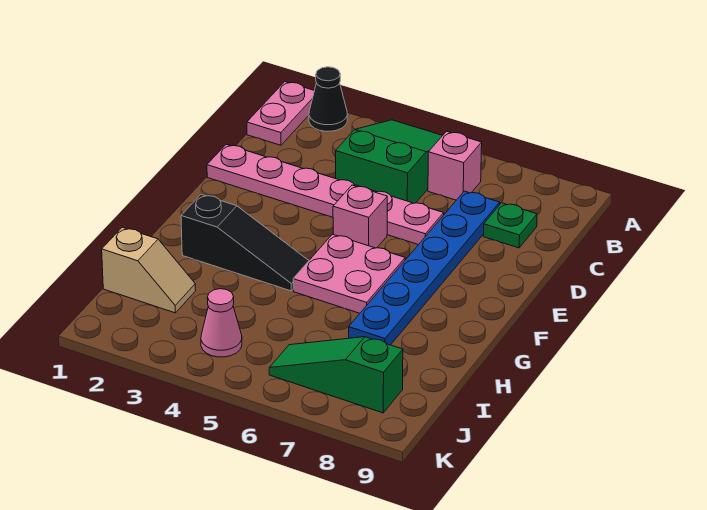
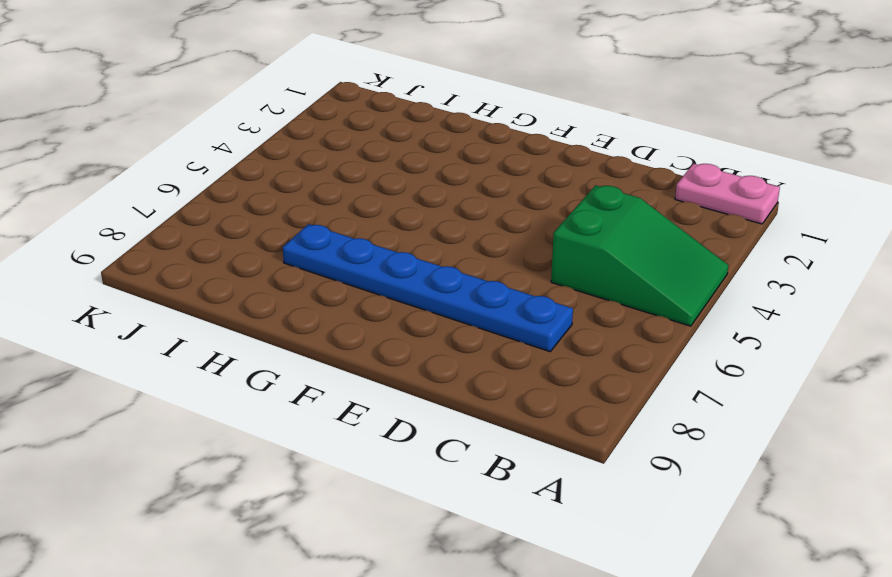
none -> black 1x1 cone [309,67,347,131]
none -> pink 1x1 brick [428,131,482,200]
none -> green 1x1 plate [483,203,537,248]

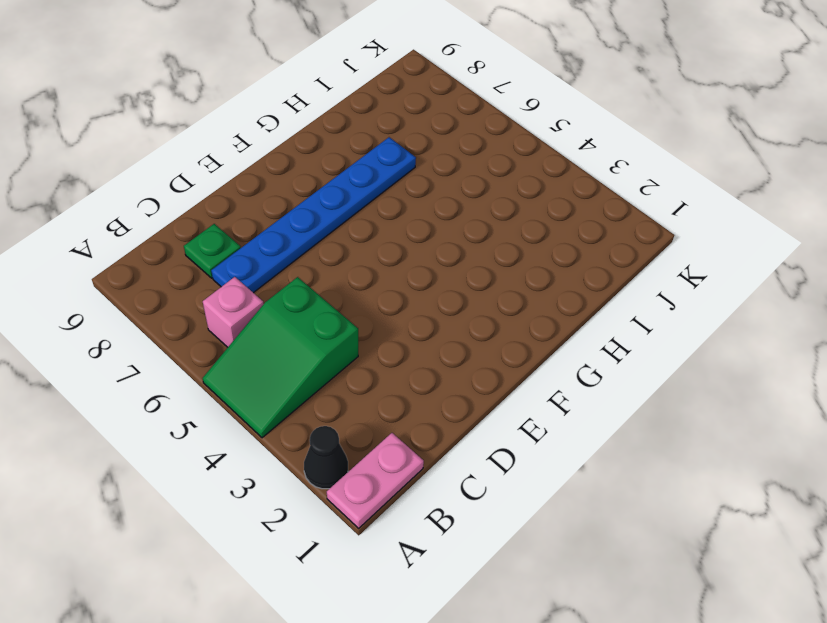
none -> pink 1x6 plate [207,144,444,245]
none -> pink 1x1 brick [333,185,387,248]
none -> pink 2x2 plate [293,234,405,313]

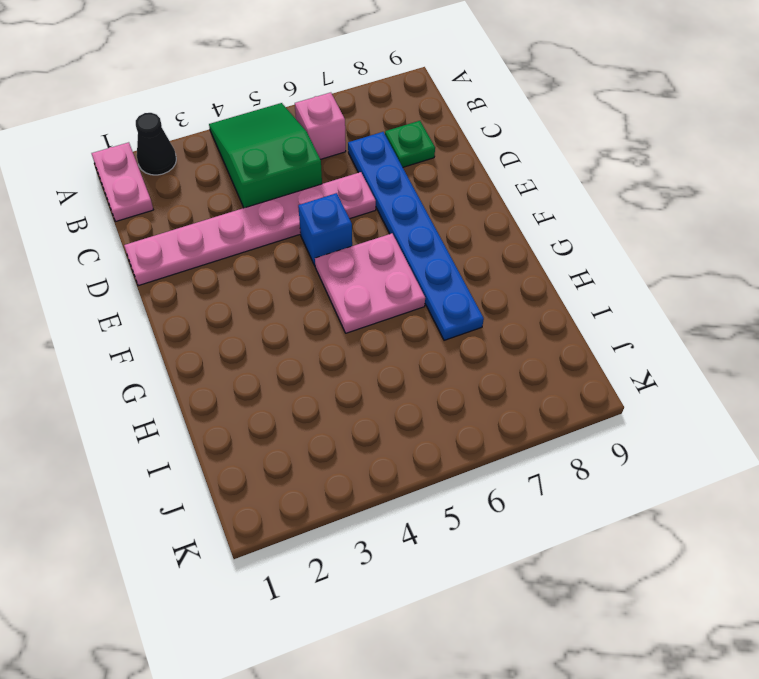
blue 1x1 brick [298,193,352,265] -> pink 1x1 brick [333,185,387,248]
none -> black 1x3 slope [181,194,309,291]
none -> tan 1x2 slope [102,227,196,313]
none -> pink 1x1 cone [201,289,242,357]

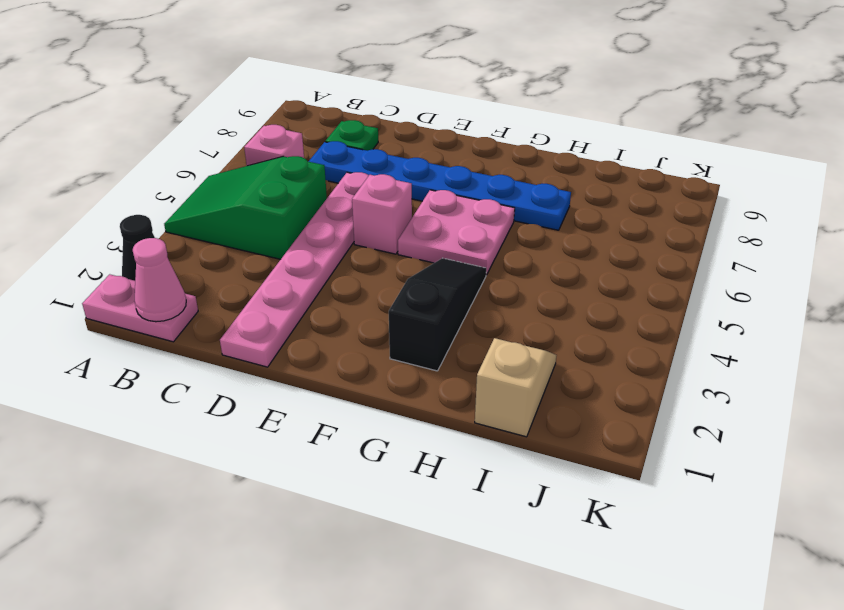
pink 1x1 cone [133,238,186,322] -> pink 1x1 cone moved to [201,289,242,357]
none -> green 1x3 slope [269,337,403,413]

